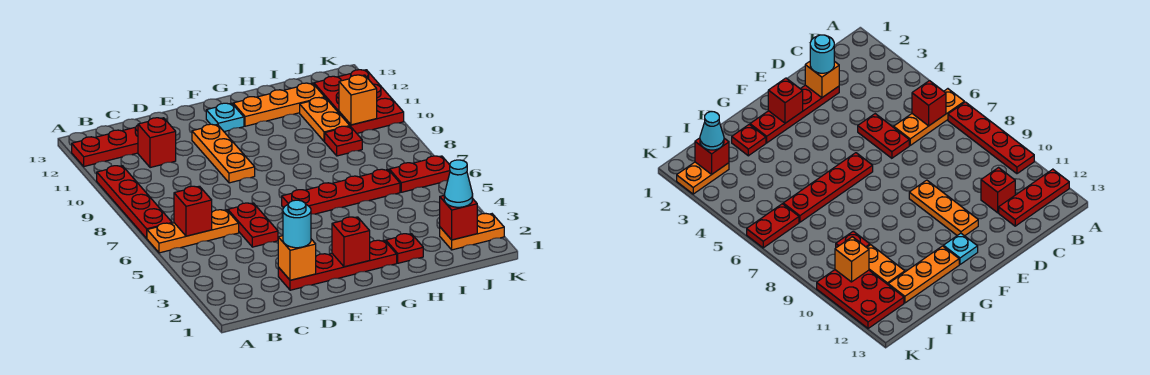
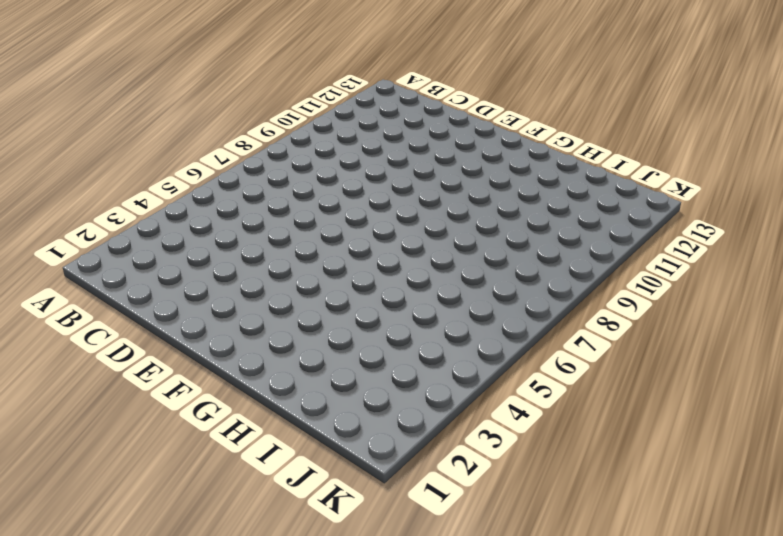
none -> orange 1x3 plate [147,210,239,253]
none -> red 1x4 plate [97,166,172,238]
none -> red 1x3 plate [72,125,138,166]

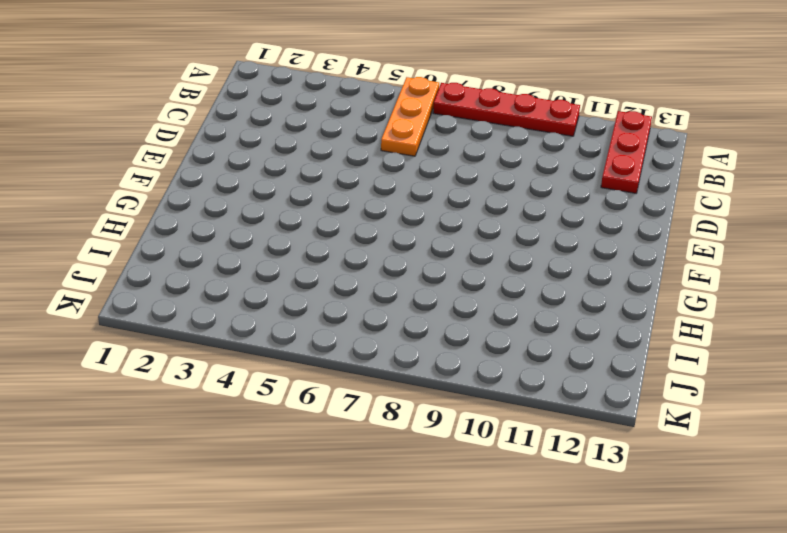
none -> red 1x1 brick [138,118,176,168]
none -> red 1x4 plate [278,240,397,290]
none -> red 1x2 plate [228,203,278,247]

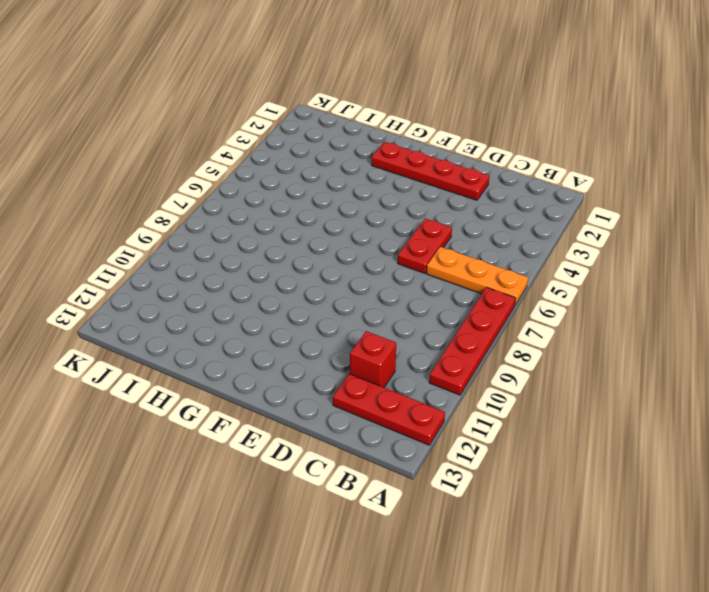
none -> orange 1x3 plate [192,124,255,183]
none -> red 1x4 plate [282,169,400,214]
none -> cyan 1x1 plate [206,103,244,132]

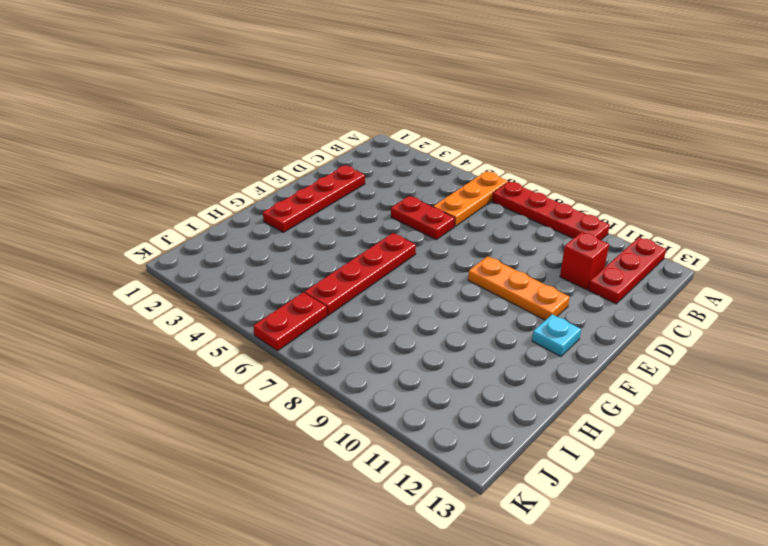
none -> orange 1x3 plate [233,83,325,126]
none -> red 1x1 plate [386,234,423,263]
none -> red 1x1 plate [325,126,362,156]

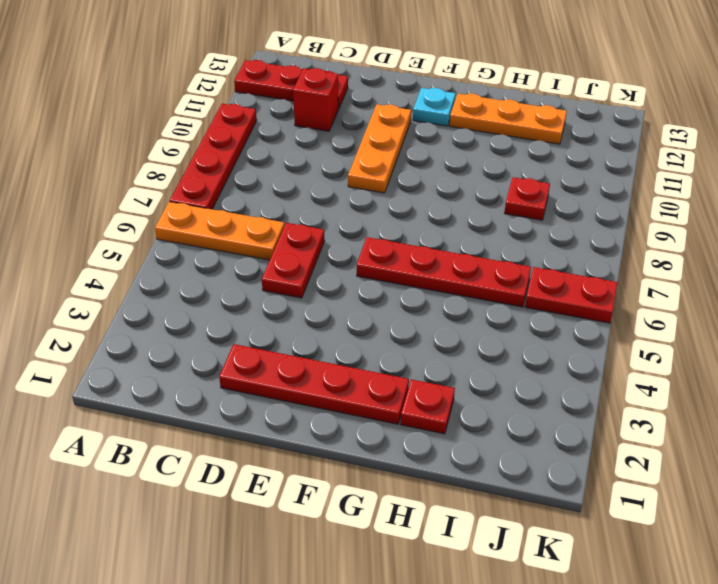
none -> orange 1x2 plate [300,98,349,142]
none -> orange 1x2 plate [440,214,504,250]
none -> red 2x3 plate [314,70,404,133]

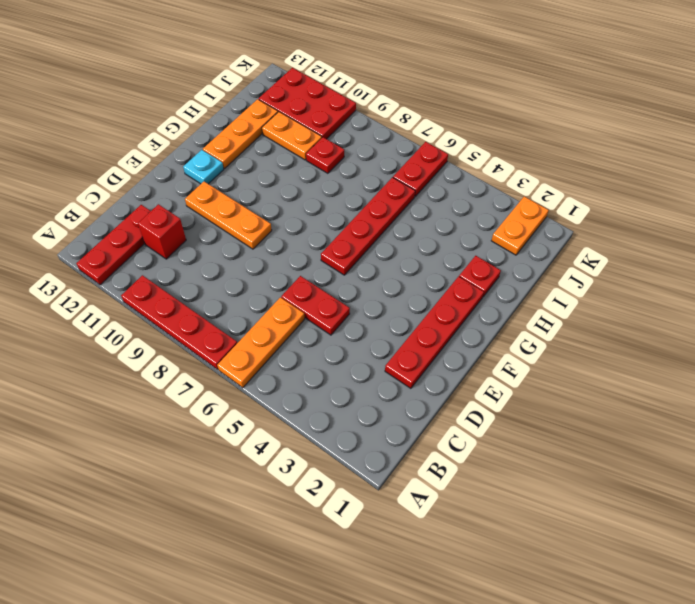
none -> red 1x1 brick [174,186,212,236]
none -> orange 1x1 brick [278,236,316,280]
none -> red 1x1 brick [332,217,370,267]

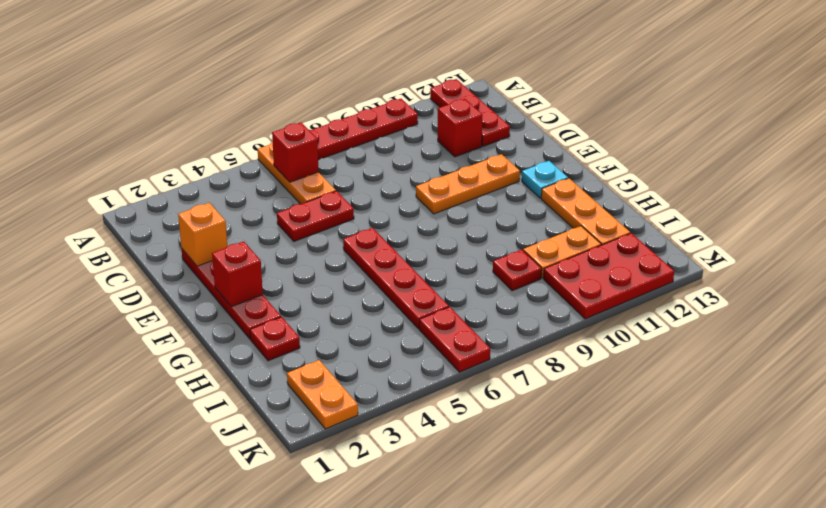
none -> red 1x1 brick [440,196,477,240]
none -> orange 1x1 brick [339,75,377,125]
none -> cyan 1x1 round brick [283,200,311,248]

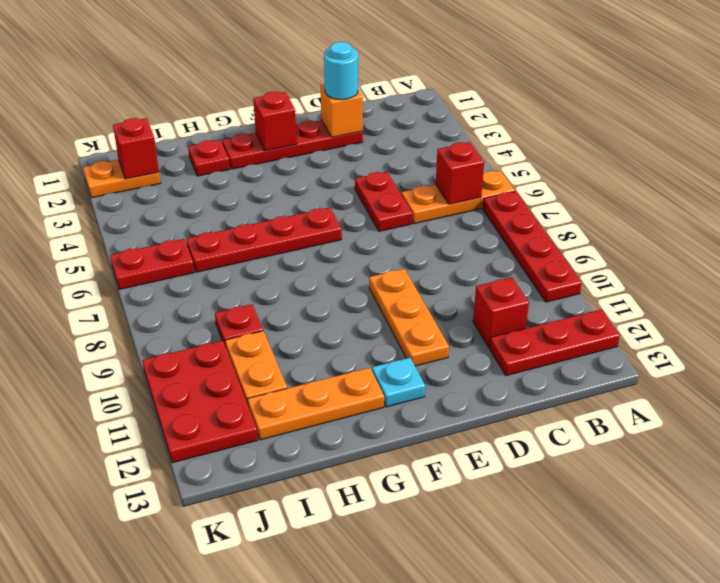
none -> orange 1x1 brick [339,75,377,125]
none -> cyan 1x1 cone [444,160,473,207]

